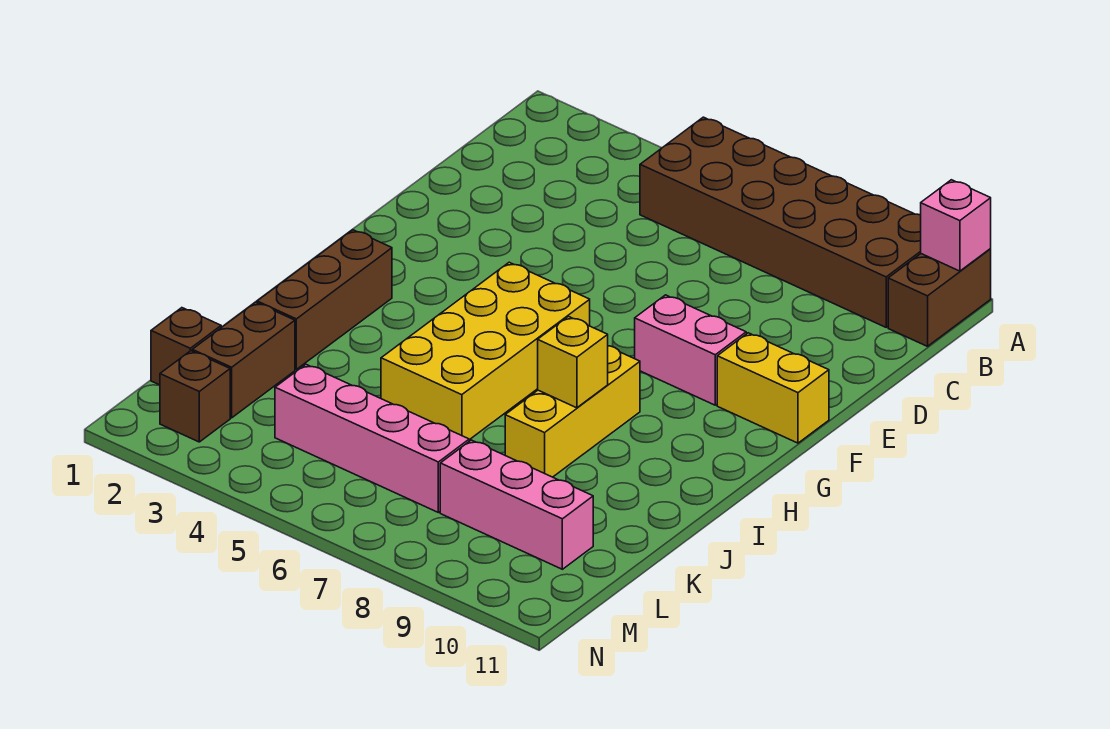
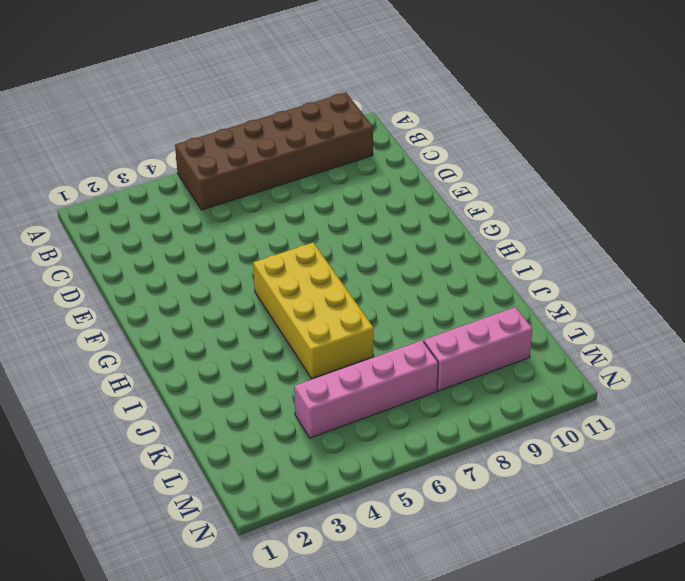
none -> brown 1x2 brick [888,249,991,346]
none -> pink 1x2 brick [635,295,746,405]
none -> yellow 1x2 brick [717,333,829,443]

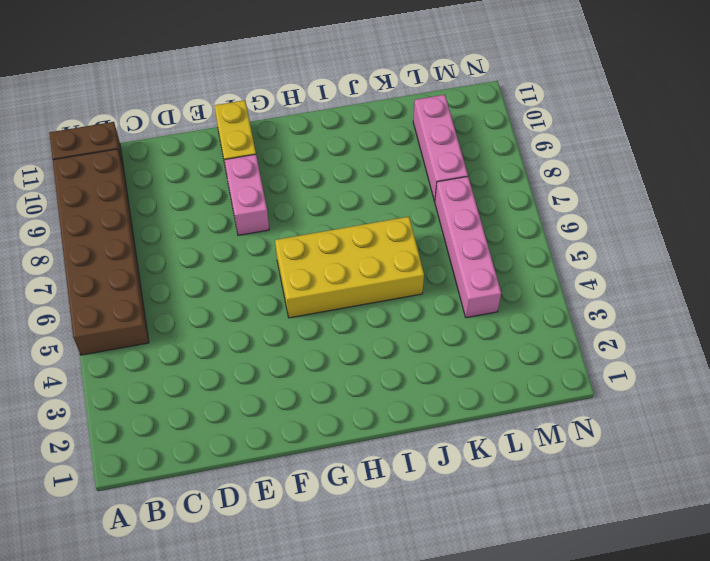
none -> brown 1x3 brick [257,230,392,369]
none -> yellow 1x3 brick [505,346,640,477]
none -> brown 1x2 brick [192,302,295,418]

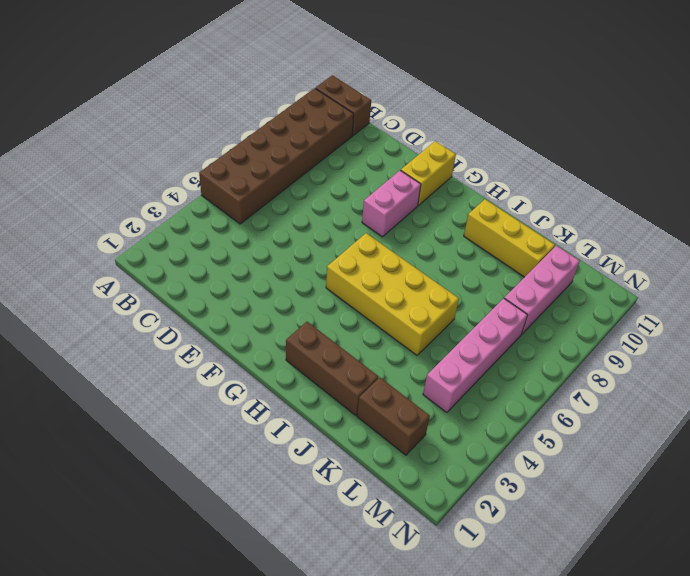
yellow 1x3 brick [464,199,555,277] -> yellow 1x3 brick moved to [505,346,640,477]
none -> brown 1x1 brick [151,308,221,385]
none -> brown 1x1 brick [160,351,230,442]
none -> pink 1x1 brick [921,180,991,271]

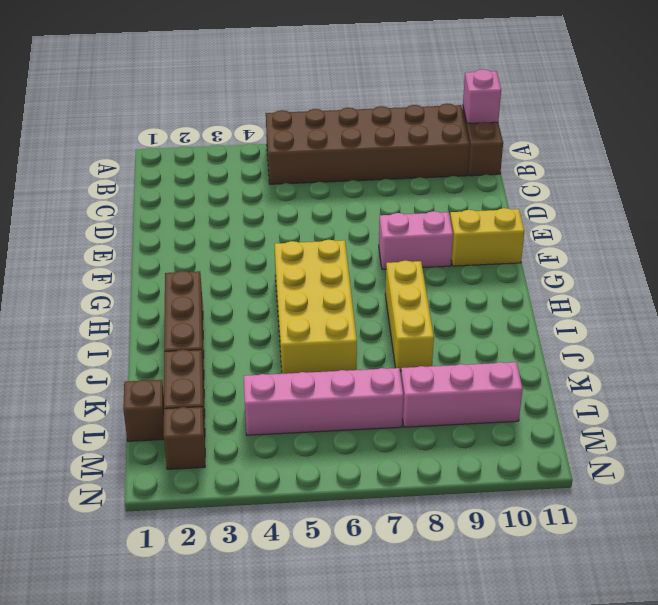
none -> yellow 1x1 brick [538,316,608,408]

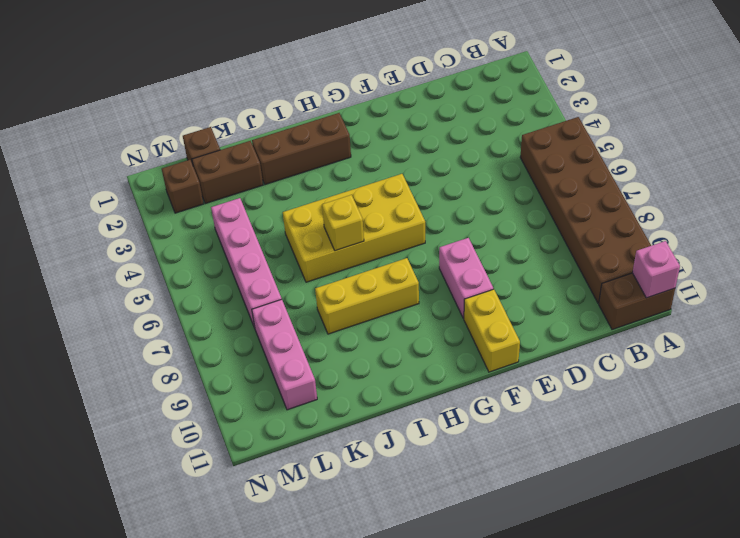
yellow 1x1 brick [322,195,364,251] -> yellow 1x1 brick moved to [538,316,608,408]

